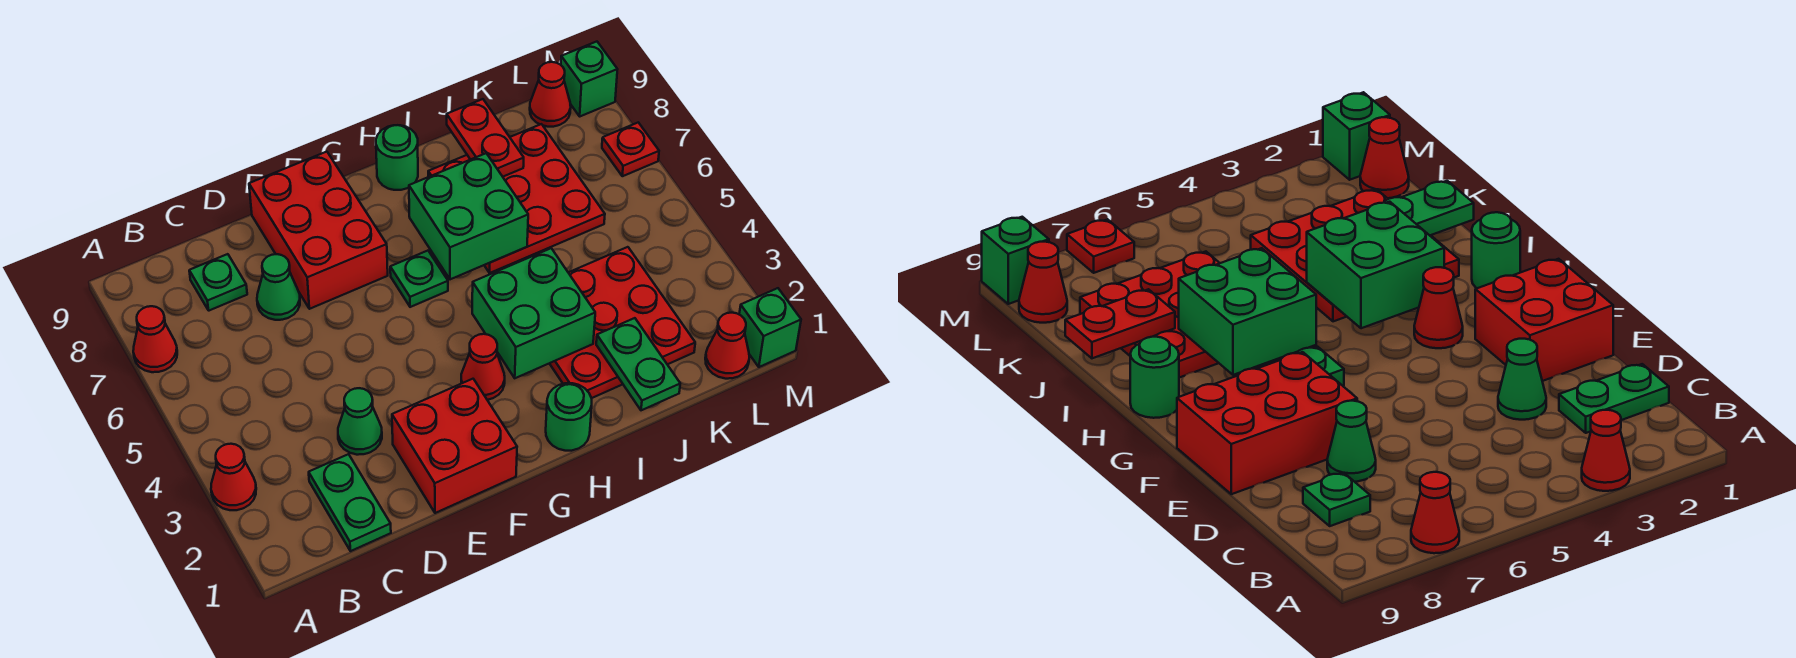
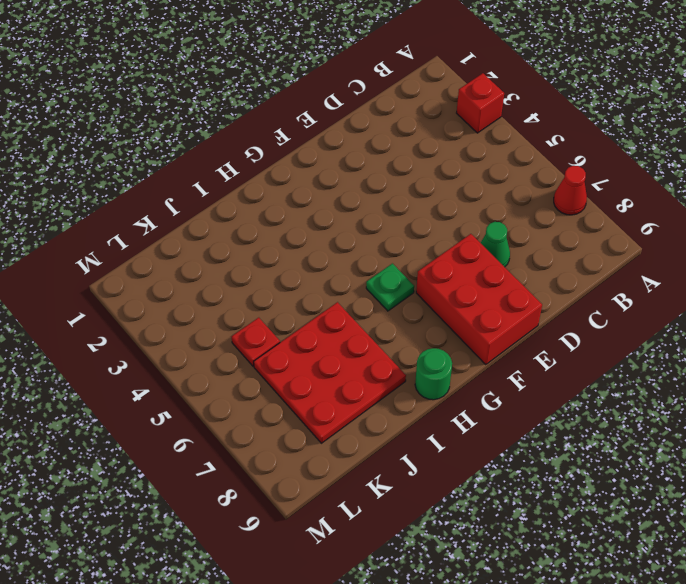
red 1x1 brick [457,73,504,133] -> red 1x1 cone [211,444,256,510]
red 1x1 plate [232,318,280,366] -> red 1x1 plate moved to [602,122,659,176]
none -> green 1x2 plate [309,454,391,551]
none -> green 1x1 plate [189,254,247,311]
none -> green 1x1 cone [338,388,382,455]

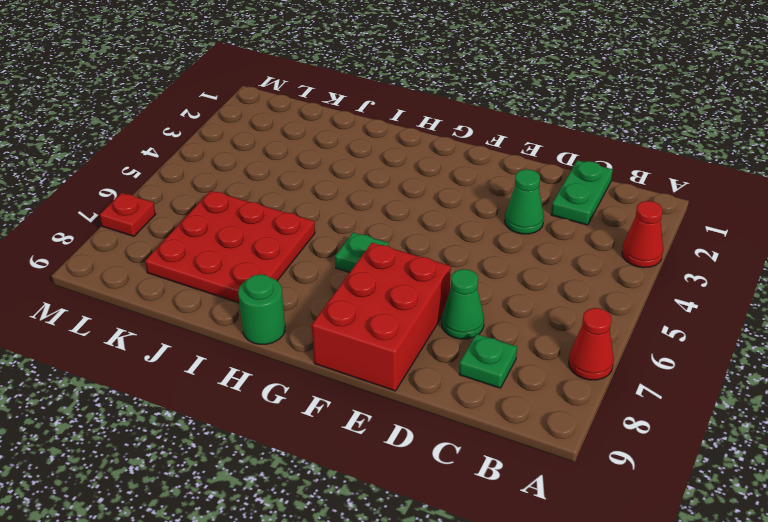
none -> red 2x2 brick [392,379,517,513]
none -> red 1x1 cone [461,334,505,400]
none -> green 1x1 round brick [546,383,592,451]

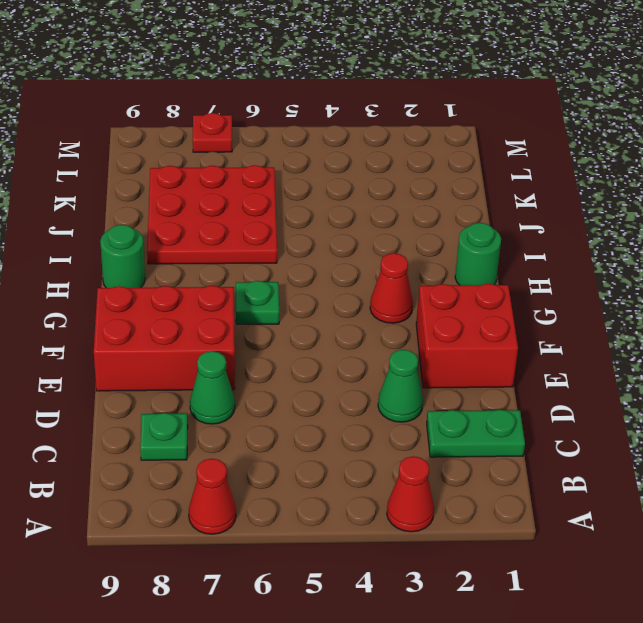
none -> red 3x3 plate [549,247,695,398]
none -> red 1x1 cone [705,313,749,379]
none -> red 1x1 cone [530,62,571,127]

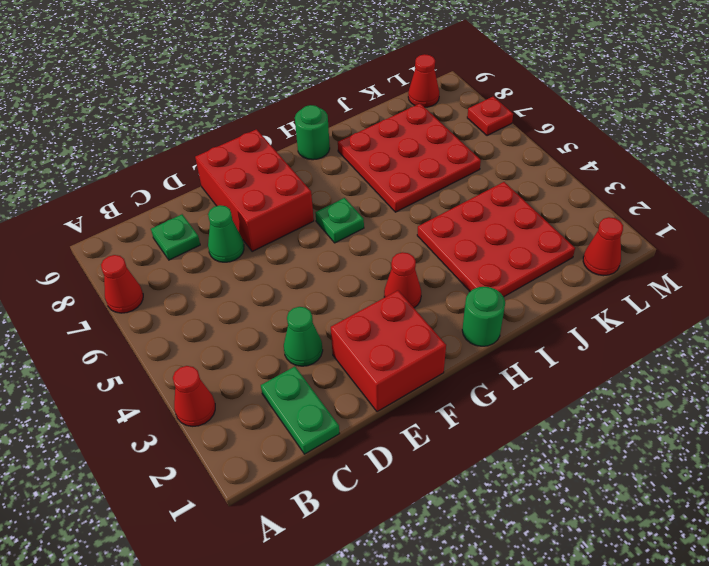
none -> green 1x1 brick [739,288,801,367]
none -> green 1x1 brick [561,42,618,116]
none -> green 2x2 brick [472,248,595,378]

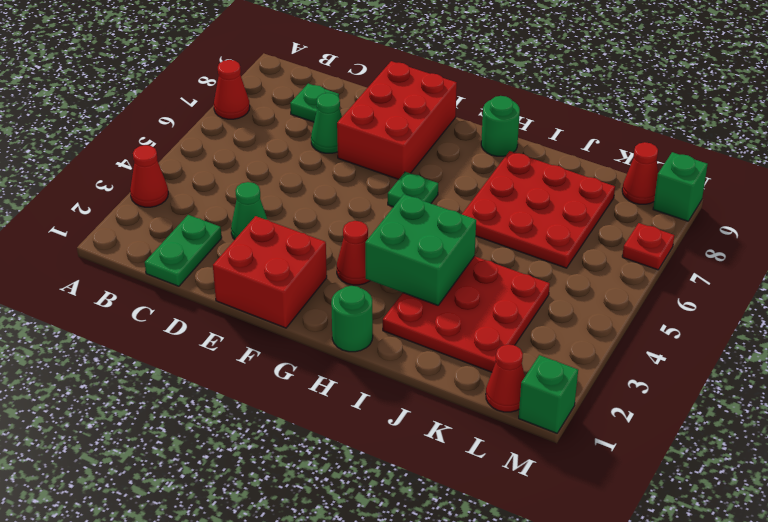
none -> green 2x2 brick [409,153,528,279]
none -> green 1x2 plate [596,318,680,410]
none -> red 1x2 plate [447,99,524,177]

